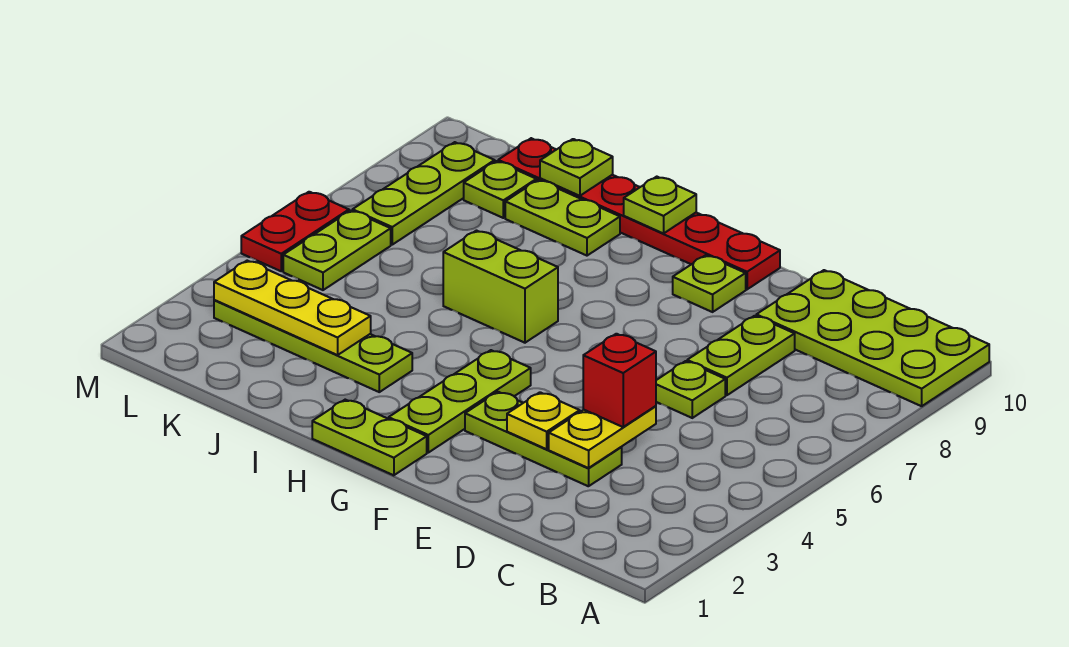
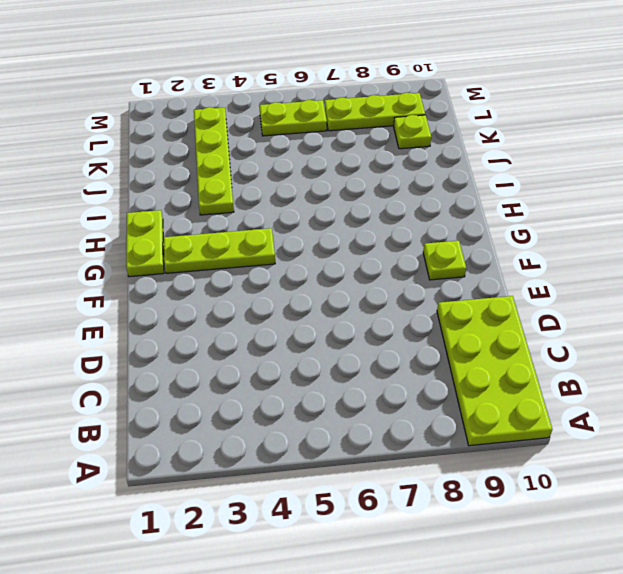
none -> lime 1x3 plate [465,392,622,486]
none -> lime 1x1 plate [656,361,725,418]
none -> lime 1x2 plate [687,316,795,395]

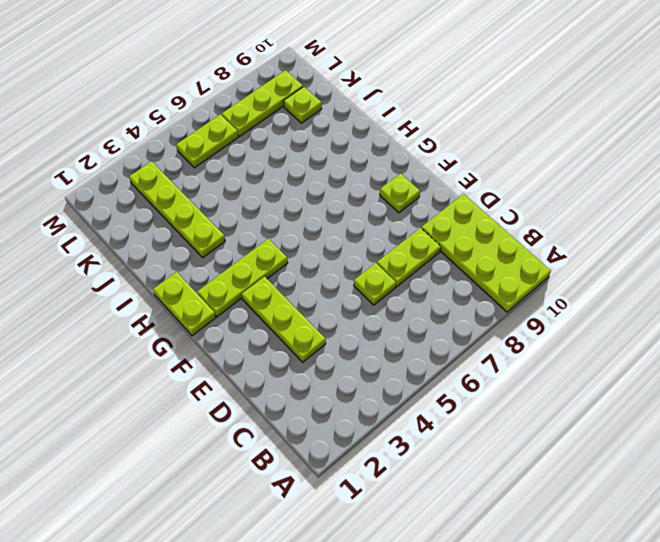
none -> red 1x6 plate [498,138,780,289]
none -> lime 1x2 brick [443,231,558,343]
none -> lime 1x2 plate [505,180,620,256]

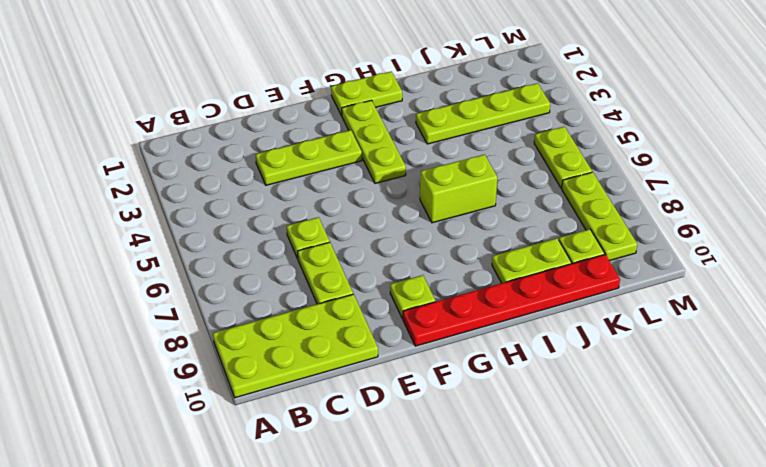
none -> red 1x2 plate [241,192,349,271]
none -> yellow 1x2 plate [549,406,656,468]
none -> yellow 1x1 plate [507,392,580,449]

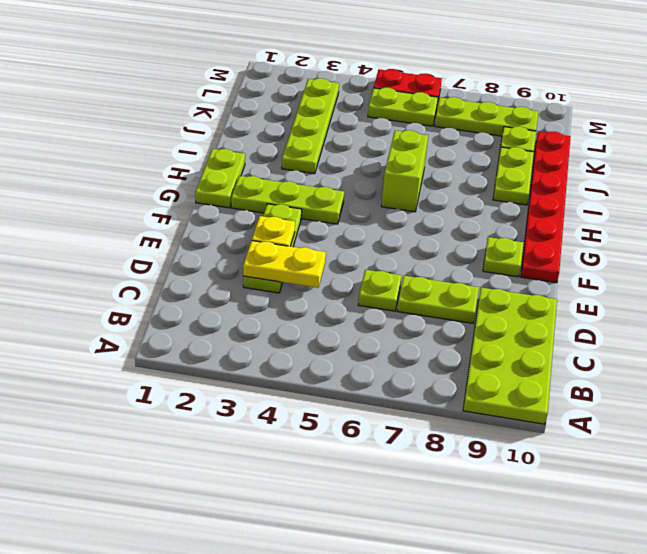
none -> lime 1x1 plate [624,177,696,234]
none -> yellow 1x3 plate [214,261,371,355]
none -> lime 1x1 plate [540,139,613,196]

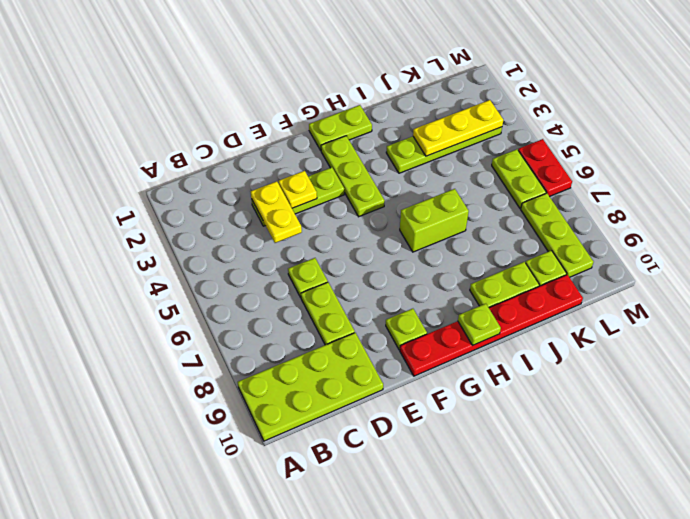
none -> lime 1x1 plate [540,139,613,196]
none -> red 1x1 brick [583,334,656,427]

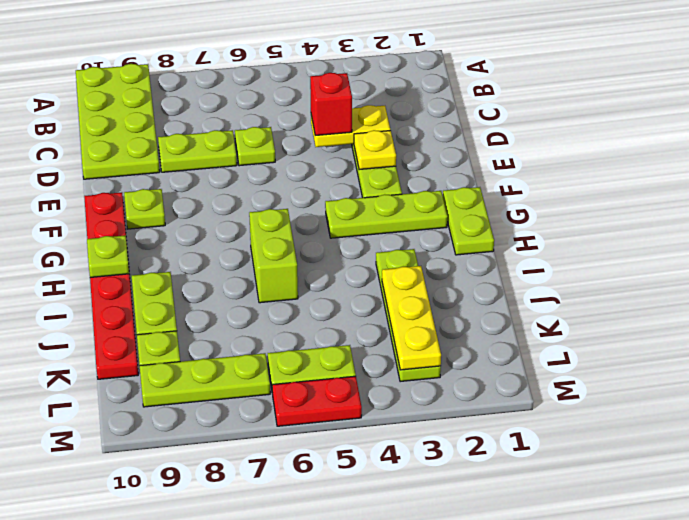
none -> lime 1x1 plate [540,139,613,196]

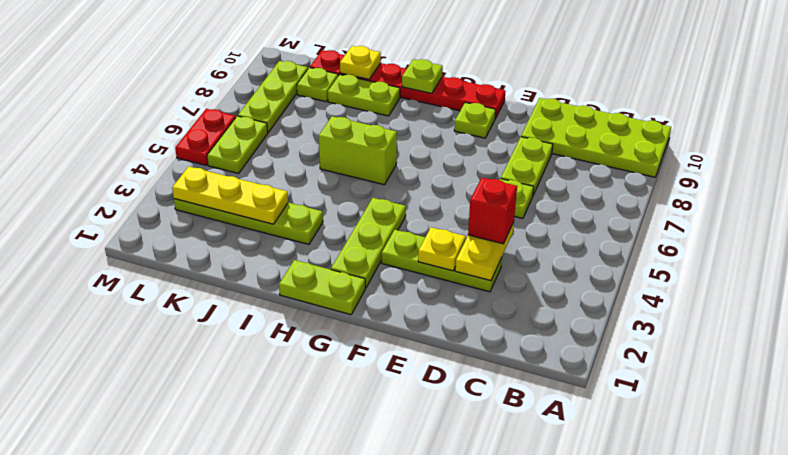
yellow 1x1 plate [340,46,381,79] -> lime 1x1 plate [540,139,613,196]

